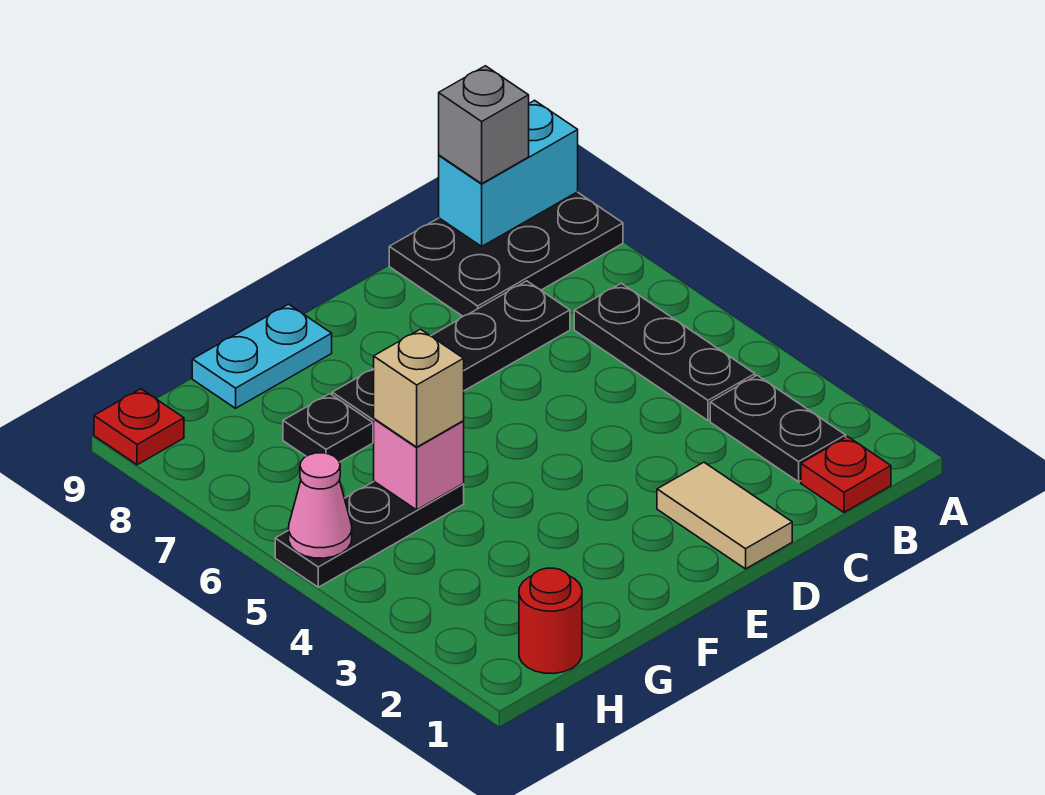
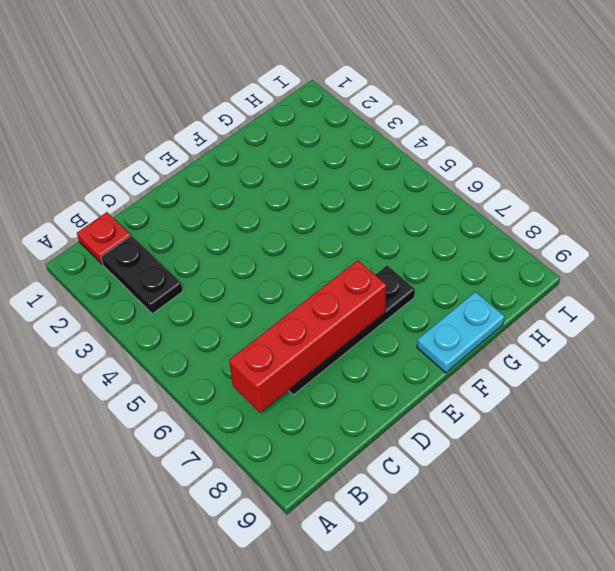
red 1x4 brick [229,260,386,413] -> none
none -> black 2x3 plate [389,192,623,316]
none -> black 1x3 plate [574,283,755,421]
none -> tan 1x2 tile [657,462,792,569]

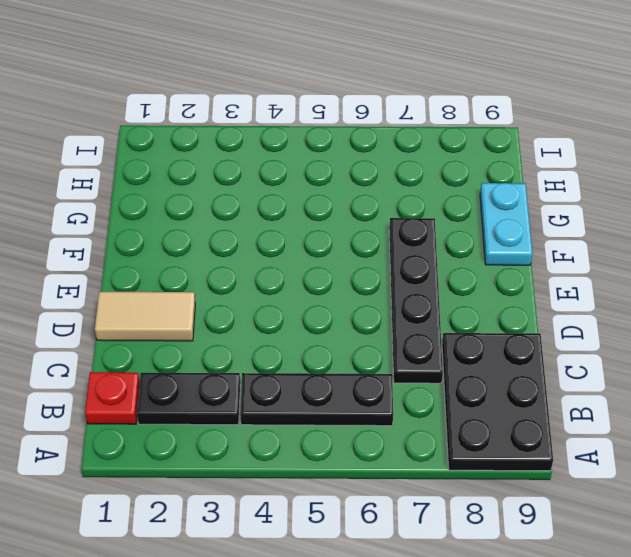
none -> black 1x3 plate [275,482,464,587]
none -> black 1x1 plate [283,394,373,462]
none -> red 1x1 round brick [519,568,582,674]

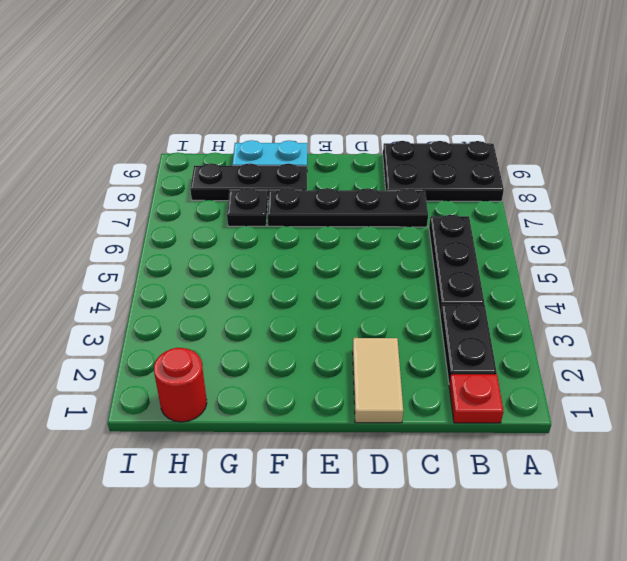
black 1x3 plate [190,163,307,201] -> black 1x3 plate moved to [275,482,464,587]
none -> red 1x1 plate [94,389,184,465]
none -> cyan 1x2 brick [439,100,578,246]
none -> pink 1x1 brick [374,419,464,510]

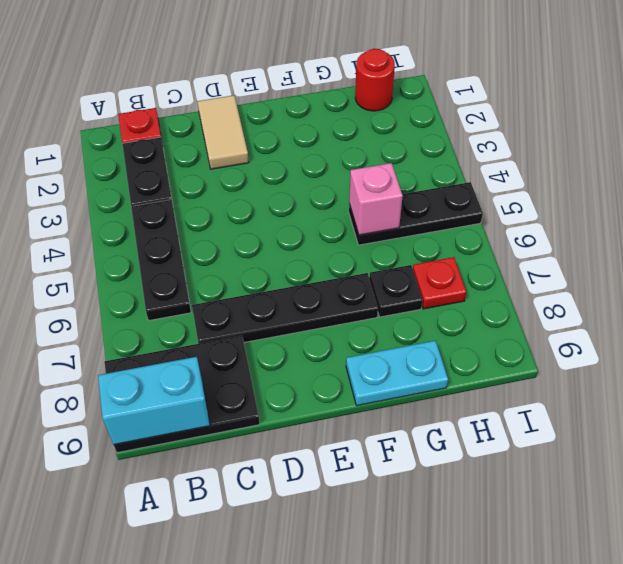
red 1x1 plate [413,257,466,309] -> red 1x1 plate moved to [94,389,184,465]
none -> pink 1x1 cone [289,453,352,558]
none -> grey 1x1 brick [439,66,529,184]
none -> tan 1x1 brick [374,329,464,447]

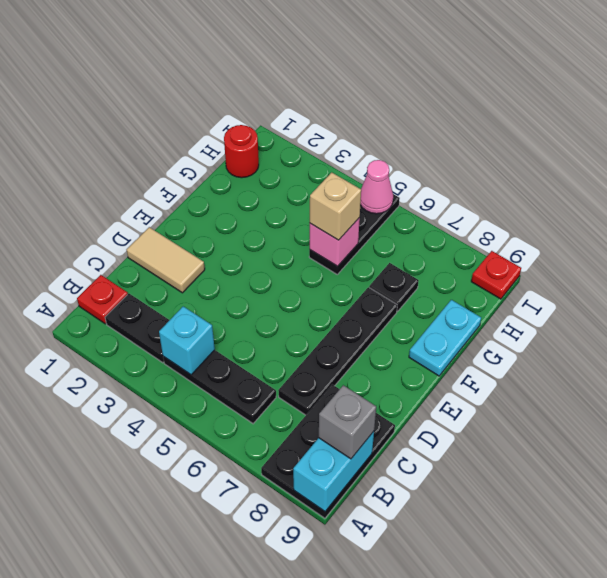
cyan 1x1 brick [159,306,215,375] -> none

